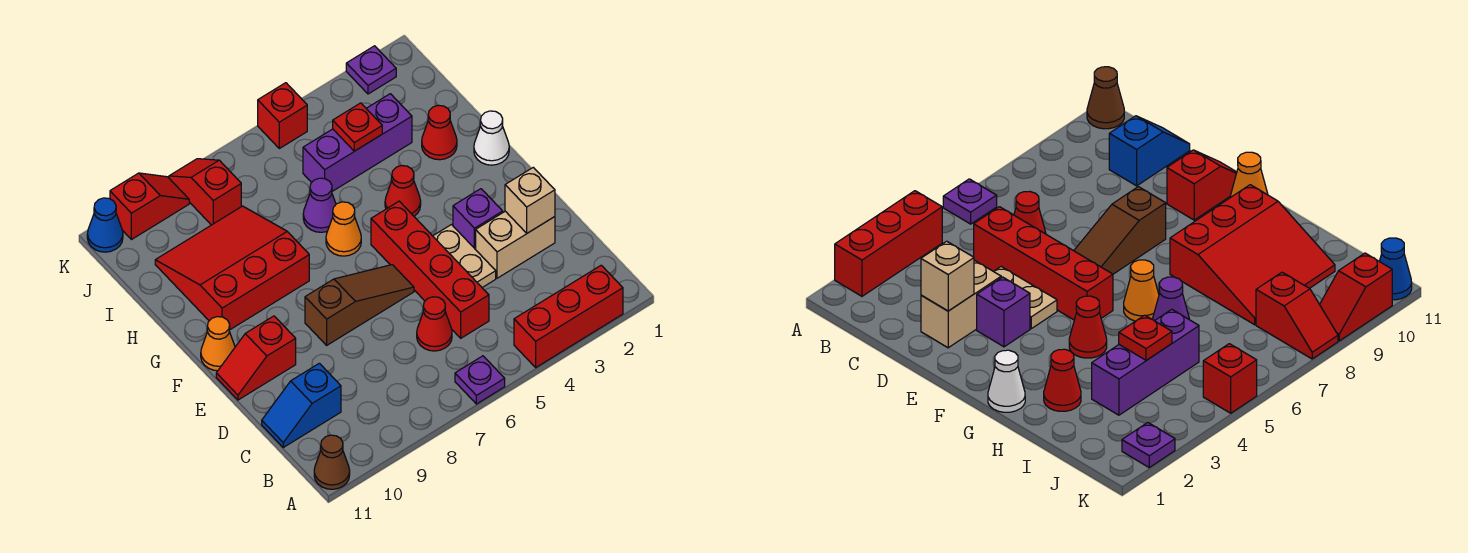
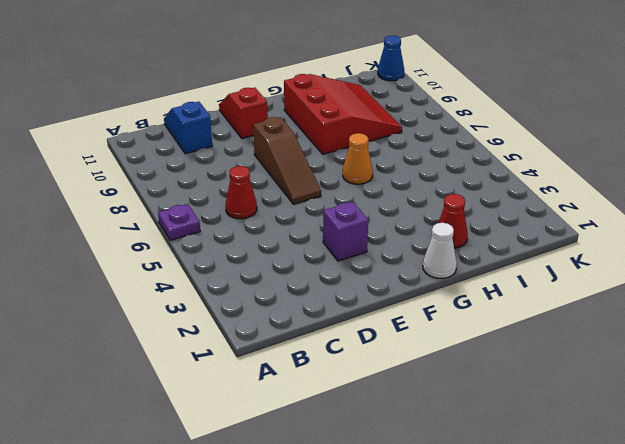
none -> red 1x3 brick [514,265,623,367]
none -> brown 1x1 cone [314,435,350,489]
none -> red 1x4 brick [371,201,489,338]

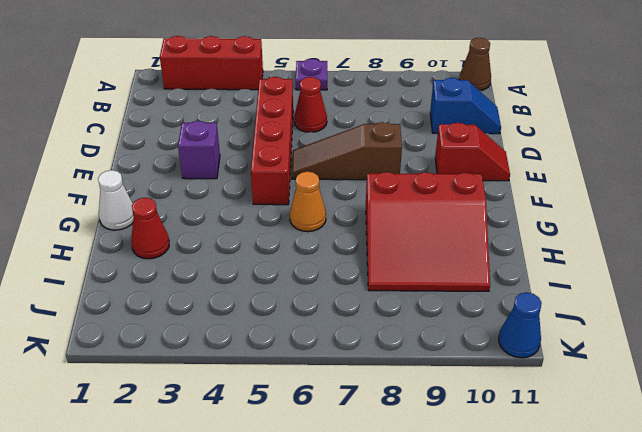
none -> tan 1x2 brick [476,211,555,278]
none -> tan 1x2 plate [433,225,496,288]
none -> orange 1x1 cone [201,317,235,371]

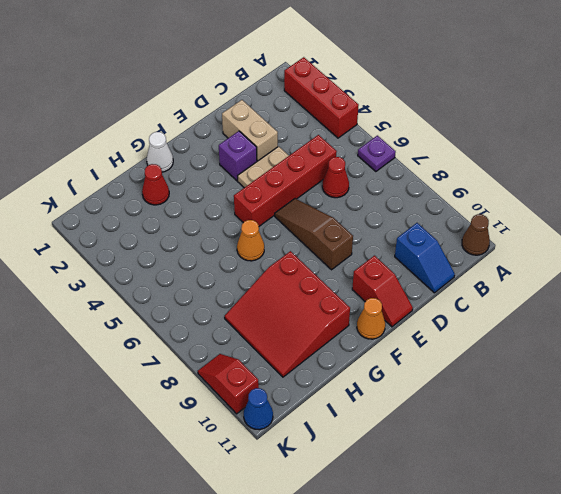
none -> red 1x1 cone [385,166,421,216]
none -> purple 1x1 cone [303,178,336,232]
none -> purple 1x3 brick [303,94,412,191]

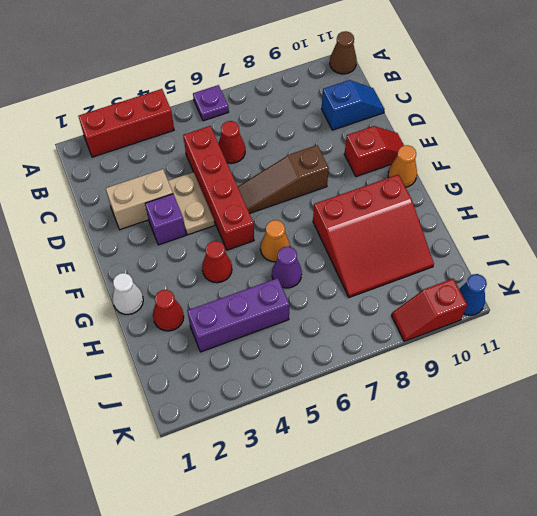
none -> red 1x2 slope [169,159,241,225]
none -> purple 1x1 plate [346,46,396,94]
none -> red 1x1 brick [258,83,307,148]

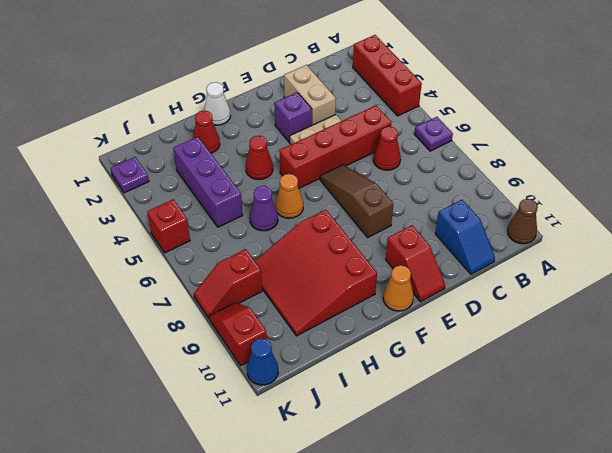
none -> tan 1x1 brick [505,167,555,233]
none -> red 1x1 plate [333,103,382,151]

